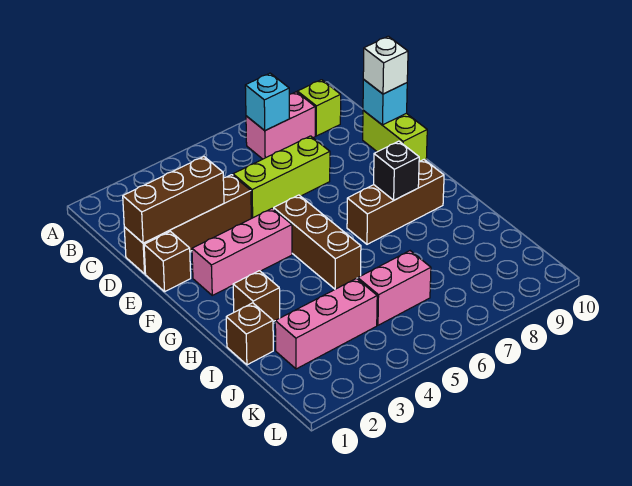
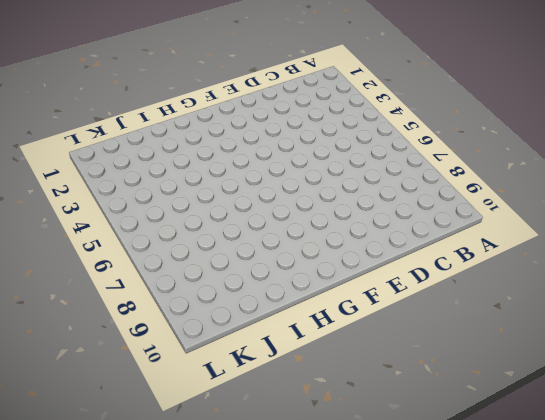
none -> pink 1x2 brick [246,92,315,159]
none -> lime 1x1 brick [297,80,341,136]
none -> brown 1x4 brick [124,175,251,274]

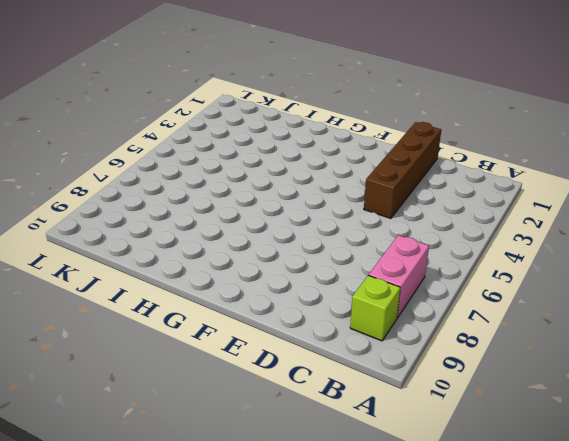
none -> lime 1x3 brick [233,136,330,218]
none -> lime 1x2 brick [363,111,427,162]
none -> brown 1x1 brick [144,232,191,292]

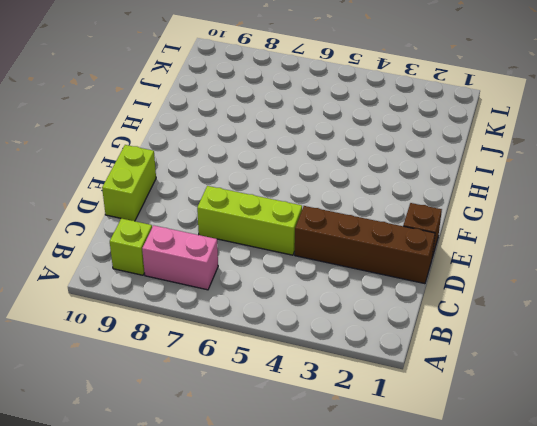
none -> pink 1x3 brick [192,208,292,295]
none -> brown 1x3 brick [274,195,361,289]
none -> brown 1x3 brick [347,160,444,244]

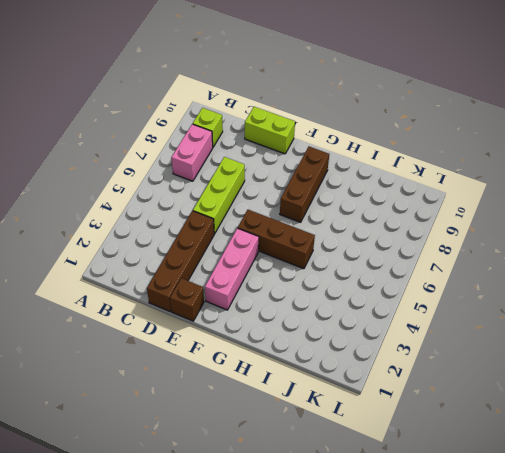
none -> brown 1x1 brick [233,271,280,322]
none -> brown 1x1 brick [226,303,273,365]
none -> pink 1x3 brick [275,278,377,369]

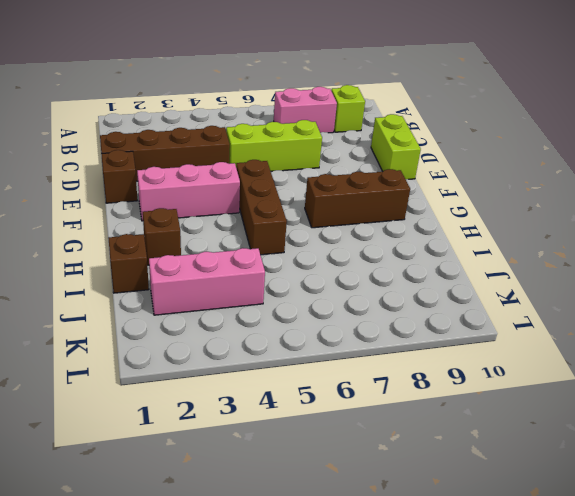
none -> pink 1x2 brick [358,251,431,325]
none -> cyan 1x1 brick [245,73,290,131]
none -> brown 1x3 brick [123,157,224,243]

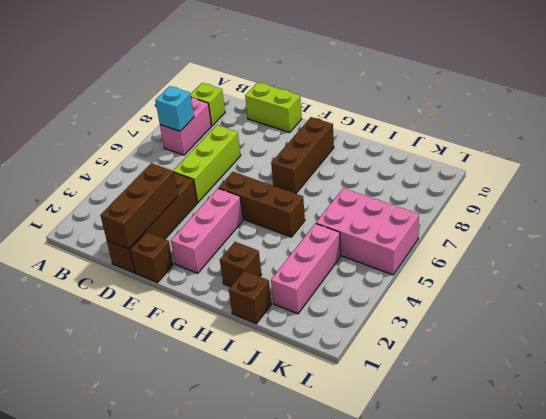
pink 2x3 brick [316,188,419,275] -> pink 1x2 brick [358,251,431,325]
none -> cyan 1x1 brick [363,80,407,125]
none -> black 1x1 brick [374,141,419,200]
none -> white 1x1 brick [363,36,408,94]

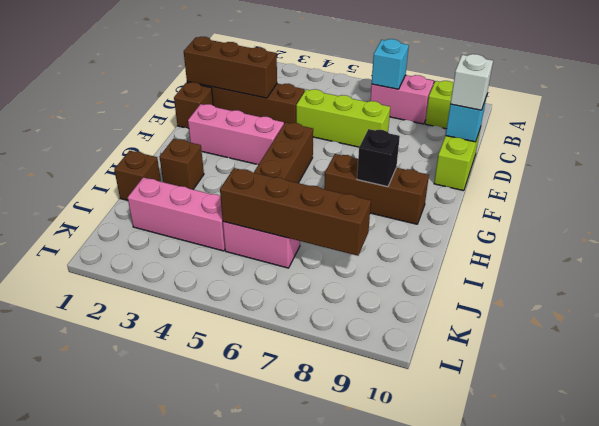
brown 1x4 brick [220,168,371,256] -> none

